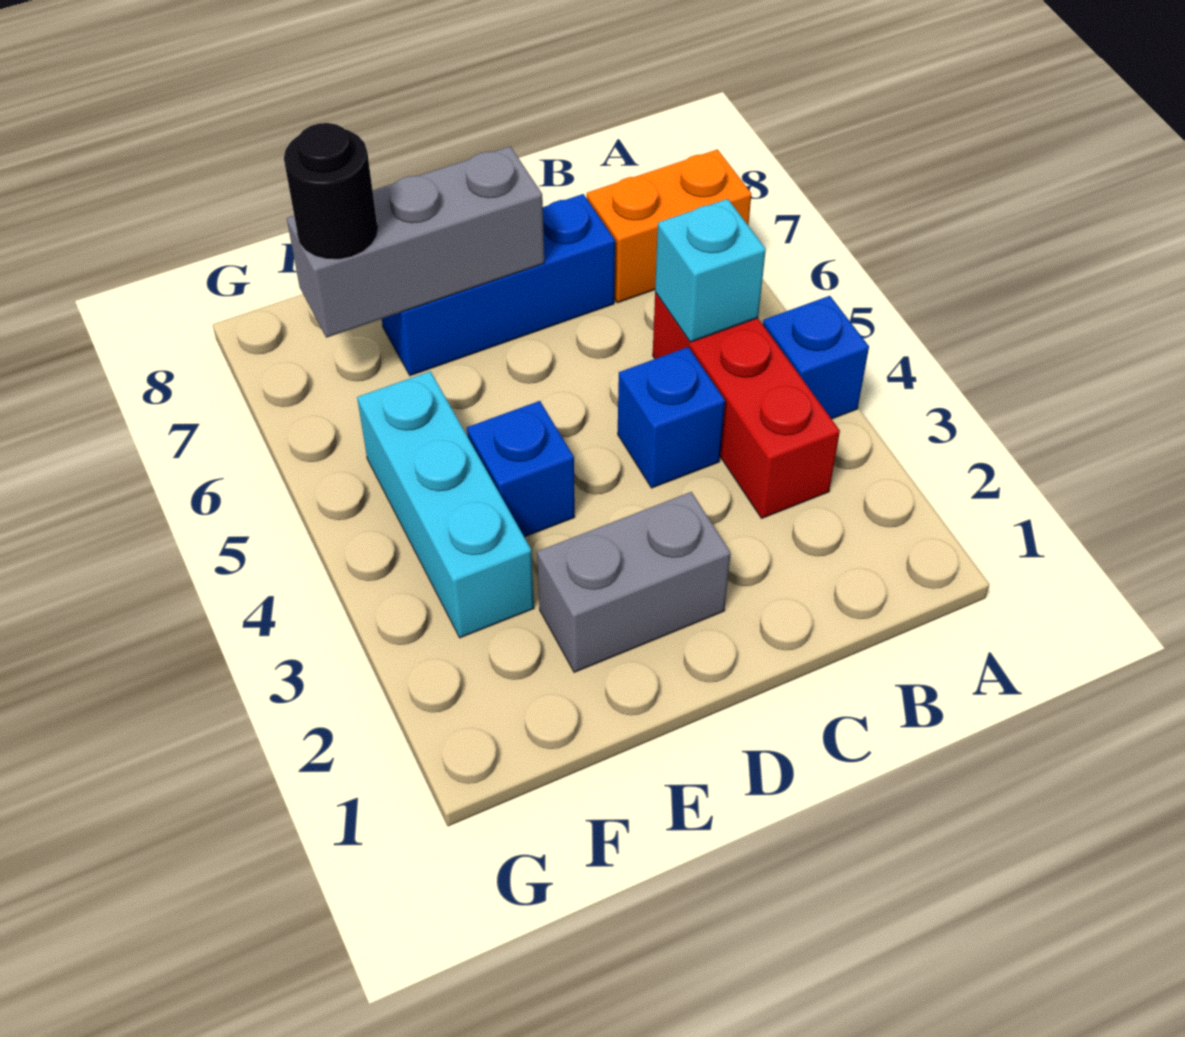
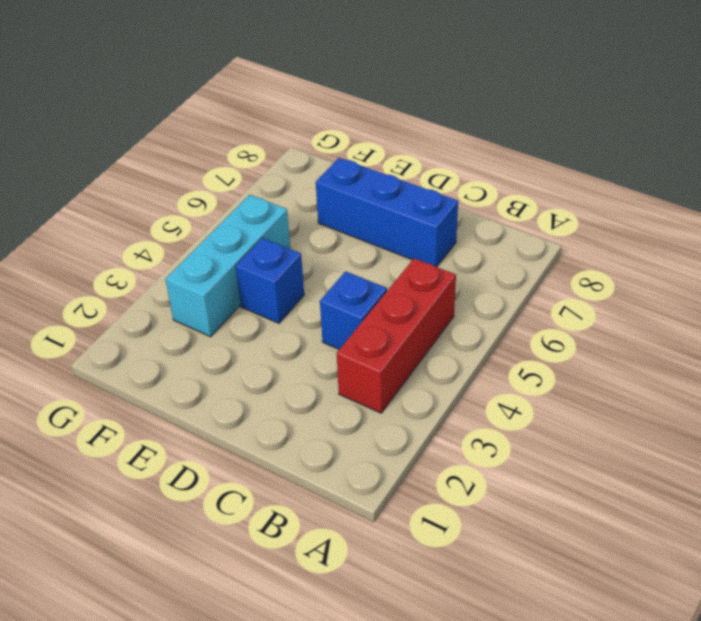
none -> blue 1x1 brick [763,296,869,419]
none -> orange 1x2 brick [587,149,751,303]

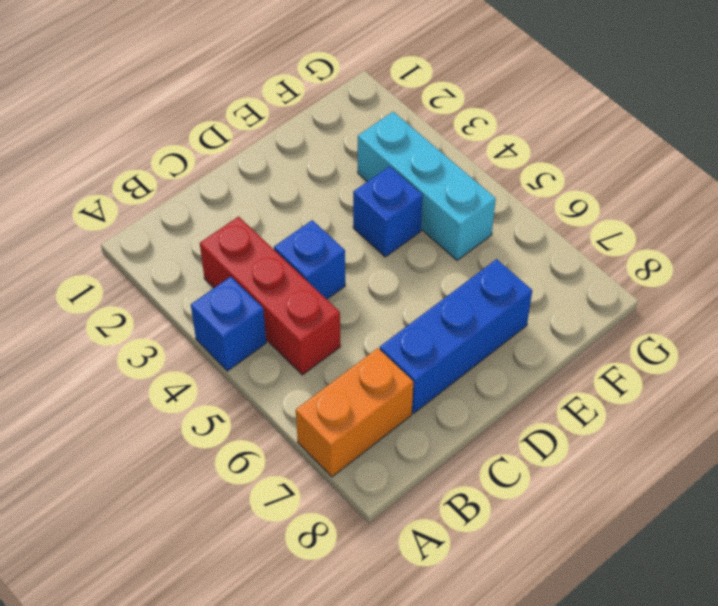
none -> grey 1x2 brick [537,492,731,672]
none -> cyan 1x1 brick [655,199,766,342]

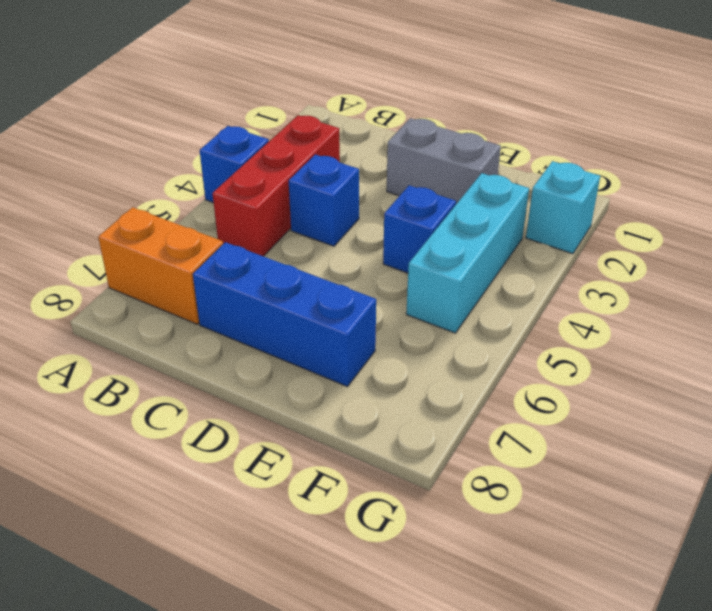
cyan 1x1 brick [526,161,600,254] -> cyan 1x1 brick moved to [655,199,766,342]
none -> grey 1x3 brick [287,146,544,338]
none -> black 1x1 round brick [284,123,377,259]

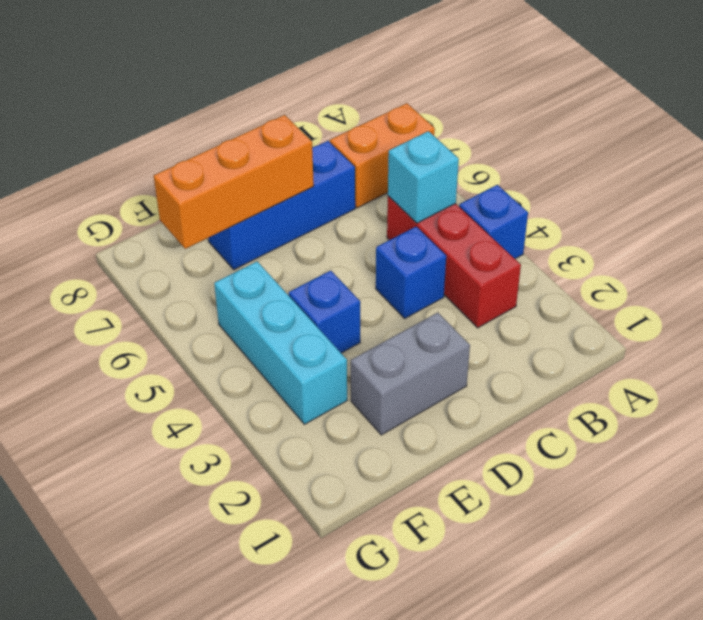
orange 1x3 brick [154,115,314,249] -> grey 1x3 brick [287,146,544,338]
none -> black 1x1 round brick [284,123,377,259]

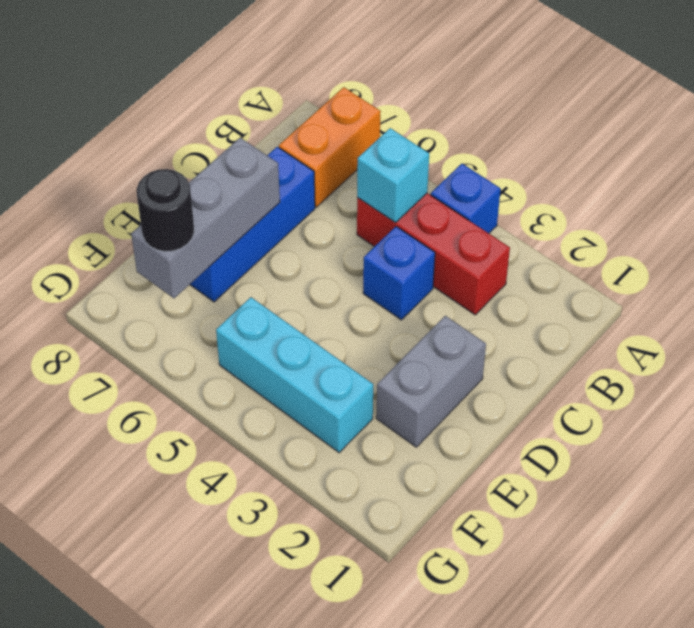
none -> blue 1x1 brick [467,401,575,537]

